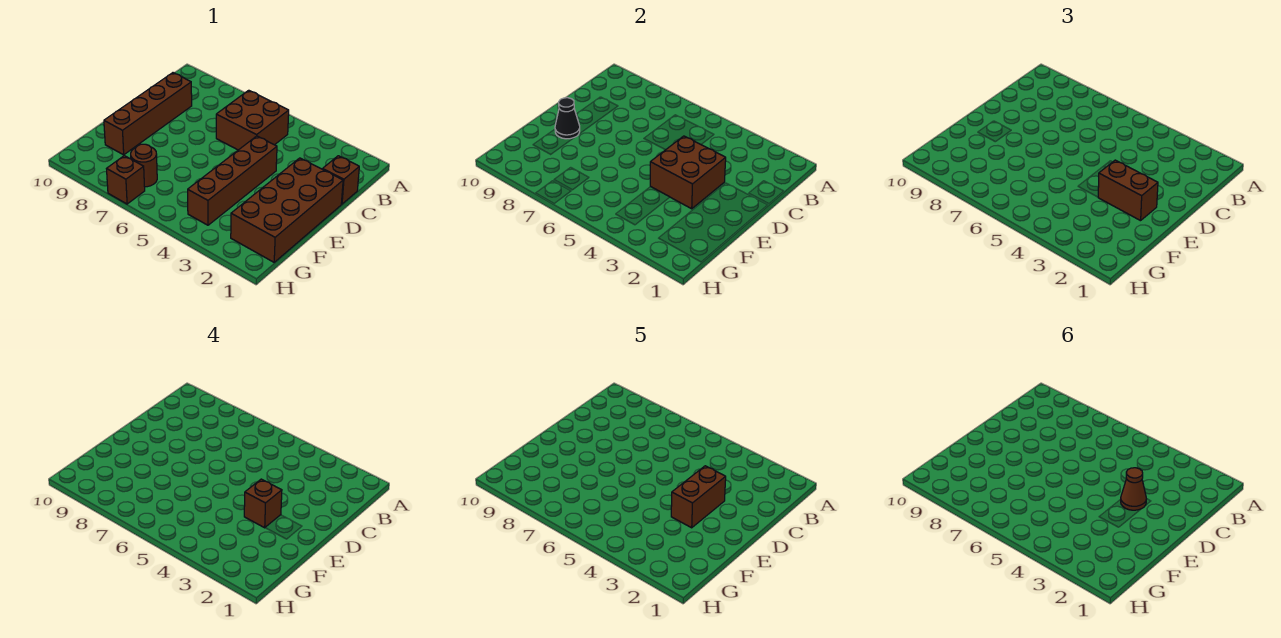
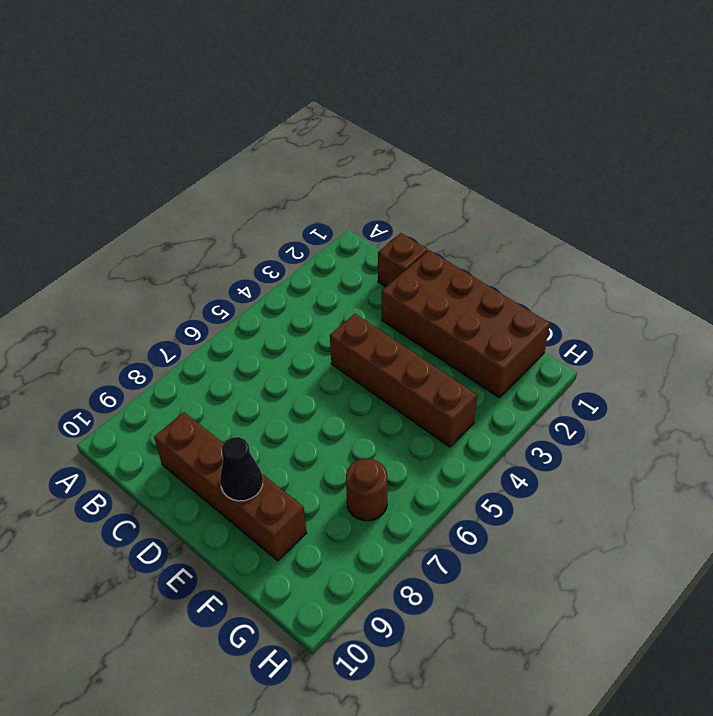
none -> brown 2x2 brick [216,90,289,150]
none -> brown 1x1 brick [107,156,145,204]
none -> brown 2x2 brick [650,136,726,209]

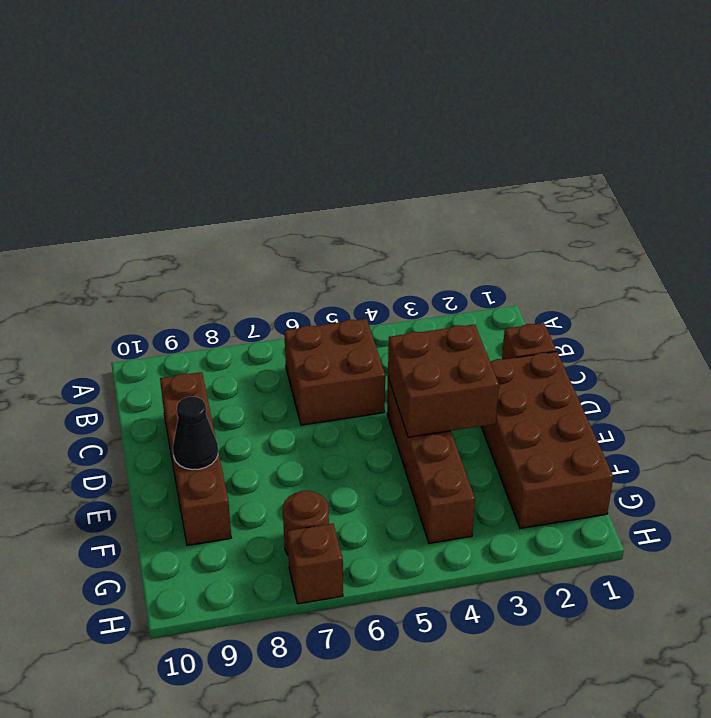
none -> brown 1x2 brick [1098,160,1158,221]
none -> brown 1x1 brick [244,479,282,528]
none -> brown 1x2 brick [671,466,726,528]

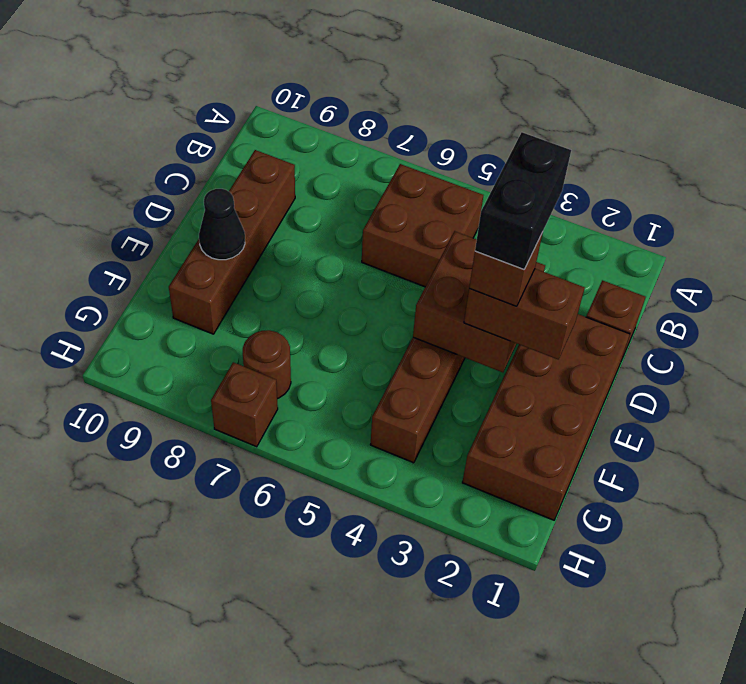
black 1x2 brick [475,132,571,270] -> brown 1x2 brick [671,466,726,528]
none -> brown 1x1 cone [1121,468,1146,510]

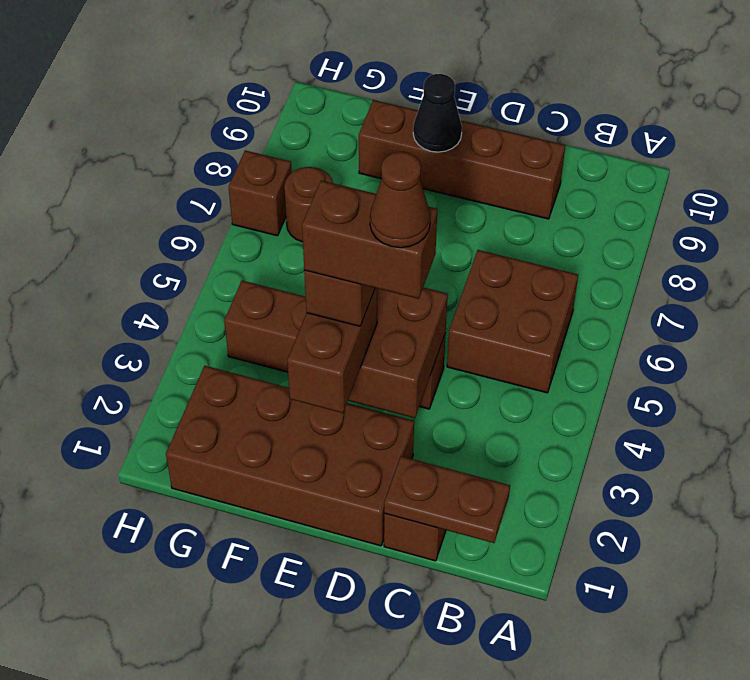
brown 1x2 plate [384,456,510,543] -> none

